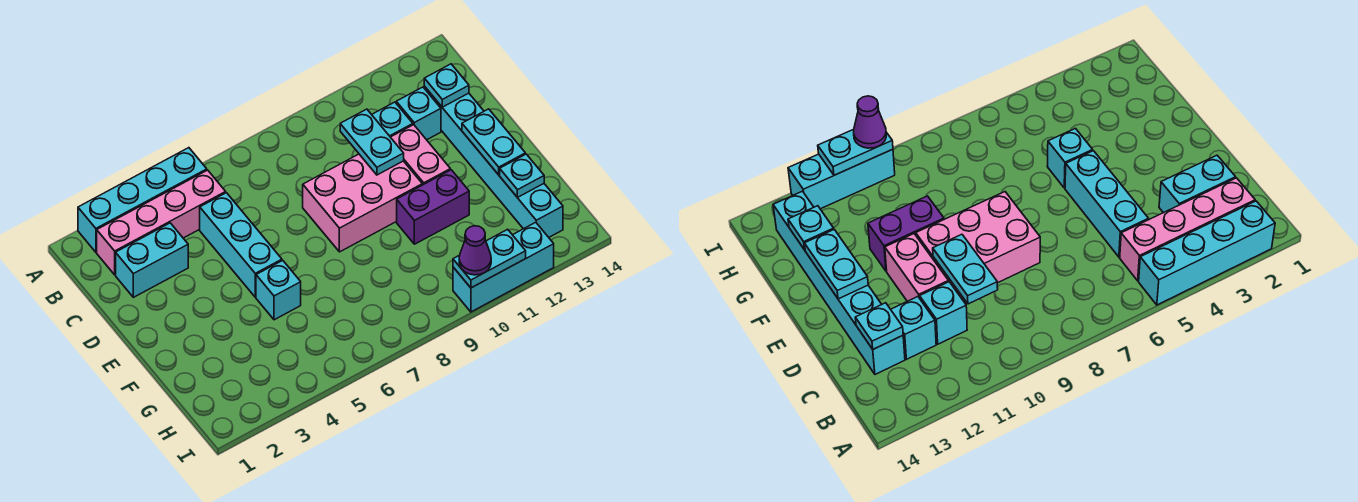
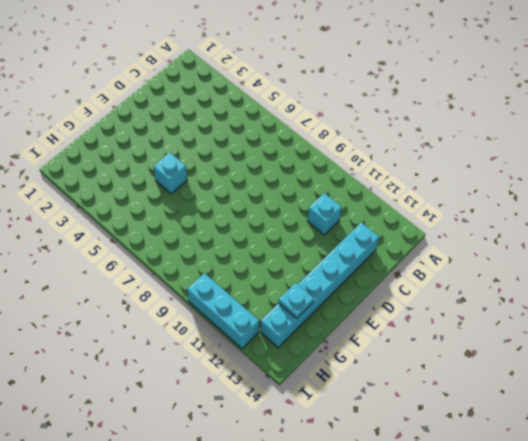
none -> cyan 1x4 brick [78,148,207,252]
none -> pink 1x4 brick [97,170,226,275]
none -> cyan 1x2 brick [116,223,188,297]

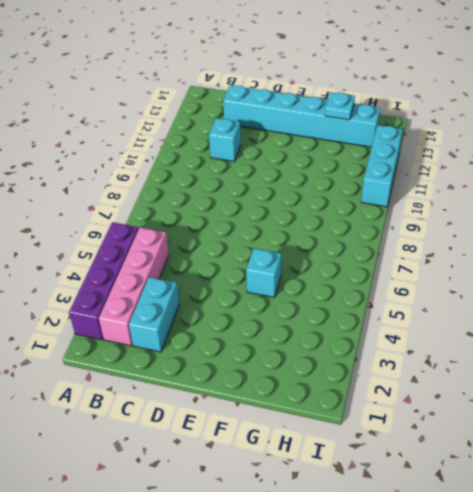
purple 1x4 brick [69,222,139,340] -> cyan 1x4 brick [78,148,207,252]
none -> cyan 1x3 brick [200,193,282,297]
none -> cyan 1x1 brick [396,87,441,140]
none -> pink 2x3 brick [303,154,422,252]

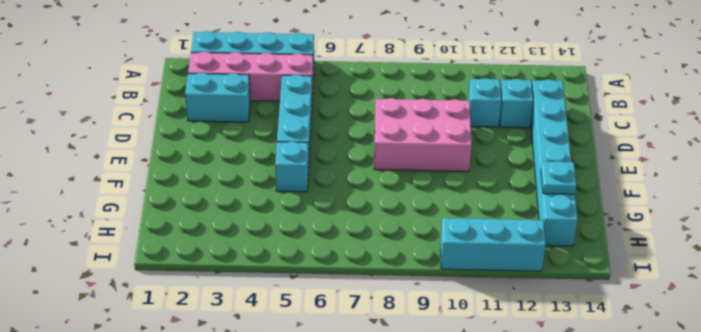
none -> pink 1x2 brick [391,125,450,185]
none -> purple 1x2 brick [397,170,469,244]
none -> cyan 1x2 plate [340,109,404,175]

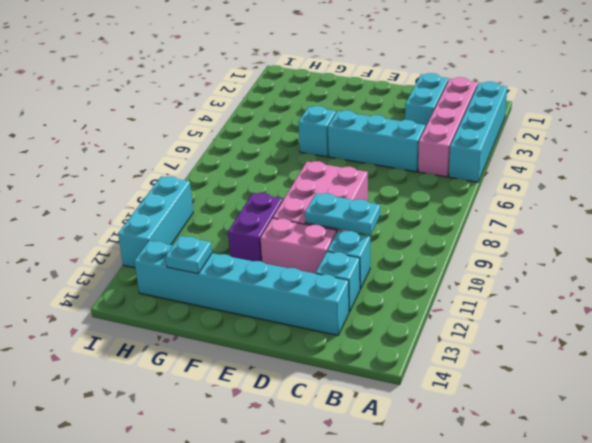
none -> cyan 1x1 plate [424,64,469,107]
none -> cyan 1x2 plate [462,109,525,175]
none -> cyan 1x2 plate [453,229,526,288]

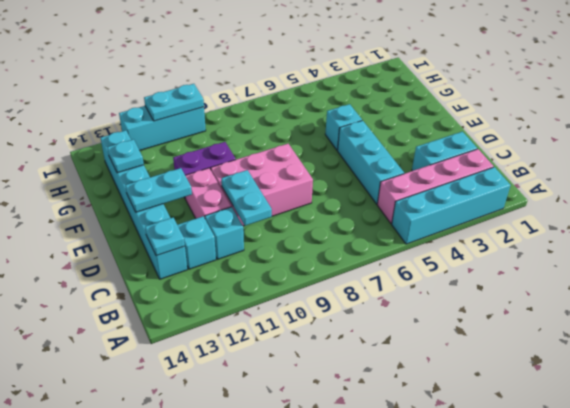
cyan 1x2 plate [125,168,192,212] -> cyan 1x2 plate turned to [462,109,525,175]
none -> purple 1x1 cone [459,226,491,275]

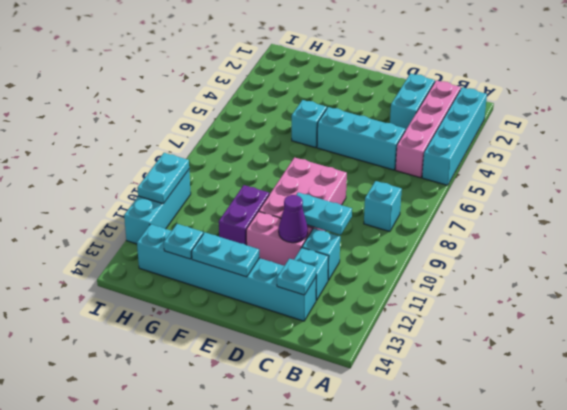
cyan 1x1 brick [364,181,402,232] -> none
purple 1x1 cone [279,195,308,243] -> purple 1x1 cone moved to [459,226,491,275]

